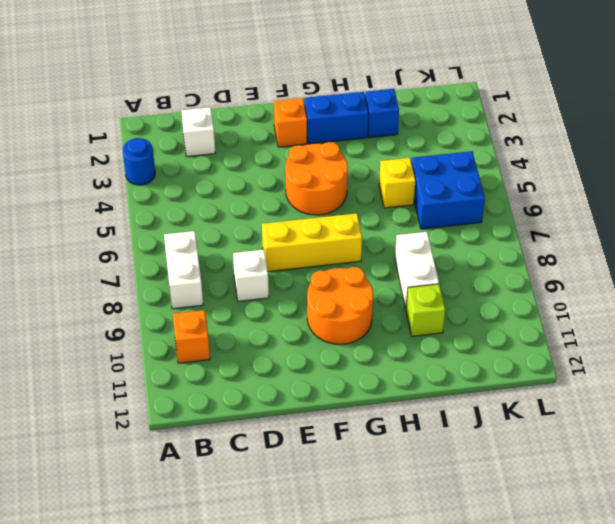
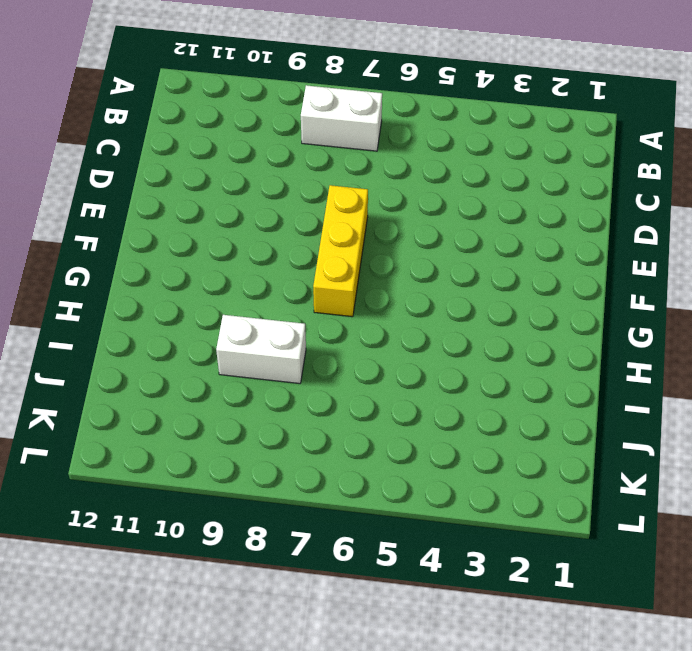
none -> blue 1x1 round brick [123,138,155,185]
none -> orange 1x1 brick [173,310,210,363]
none -> white 1x1 brick [181,107,215,157]

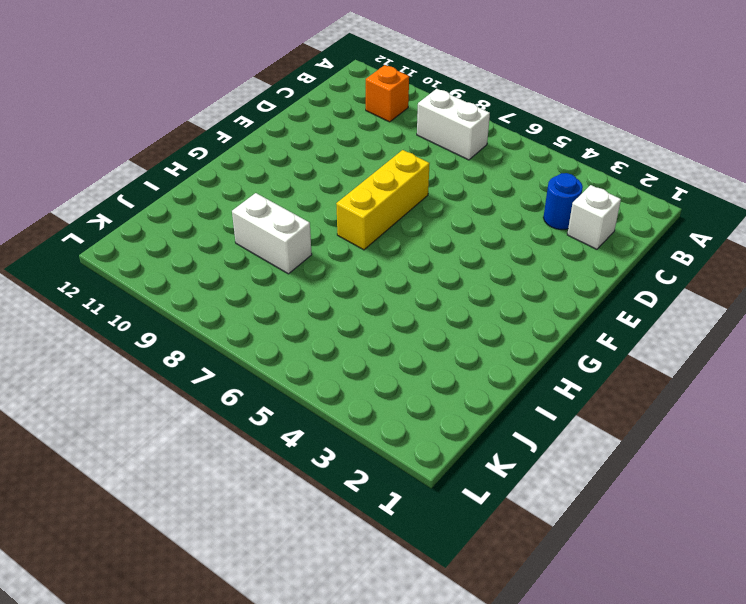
blue 1x1 round brick [543,173,583,230] -> blue 1x1 round brick moved to [123,138,155,185]
none -> white 1x1 brick [233,250,269,301]
none -> orange 1x1 brick [274,98,307,147]
none -> orange 2x2 round brick [285,142,348,215]

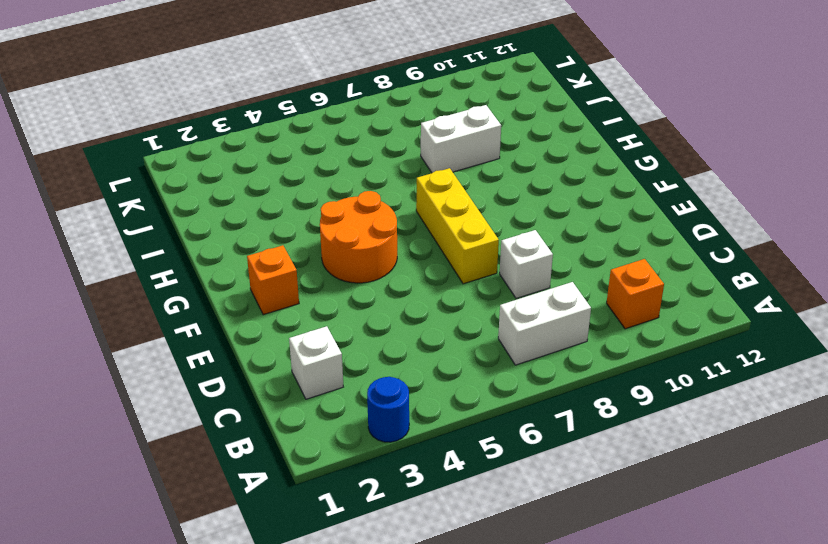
none -> orange 2x2 round brick [307,267,373,344]
none -> blue 1x2 brick [304,92,368,144]
none -> blue 1x1 brick [365,89,399,138]

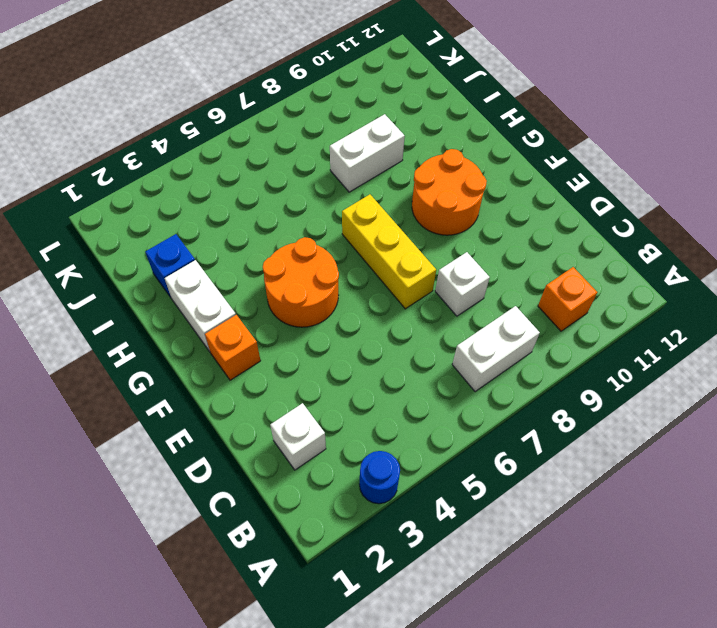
white 1x2 brick [165,260,236,352] -> blue 1x2 brick [304,92,368,144]
none -> yellow 1x1 brick [379,158,415,208]
none -> lime 1x1 brick [406,284,445,336]
none -> blue 2x2 brick [411,151,485,229]

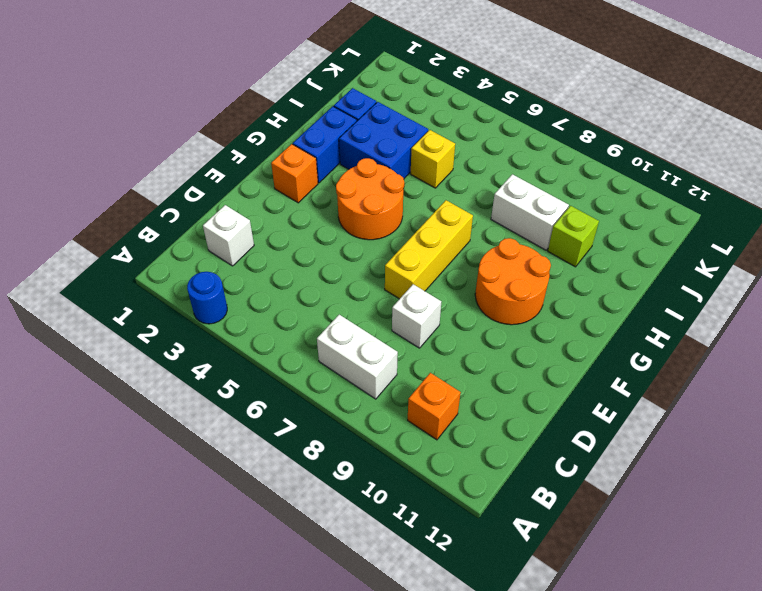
blue 2x2 brick [339,102,428,178] -> blue 2x2 brick moved to [411,151,485,229]

